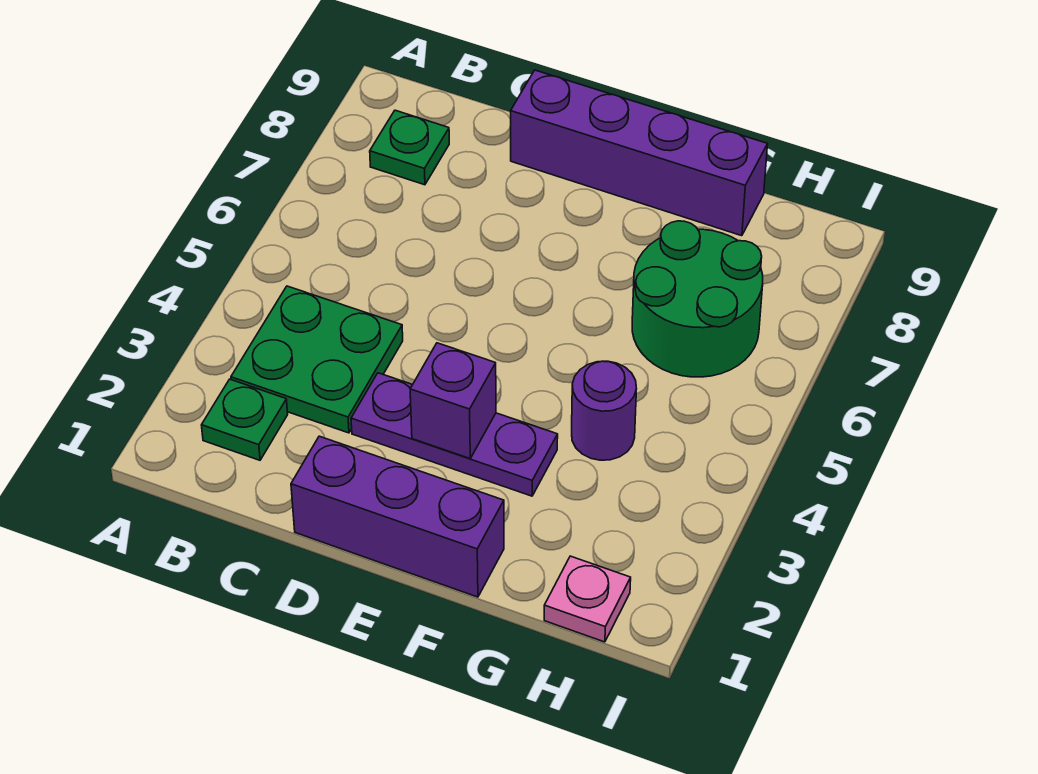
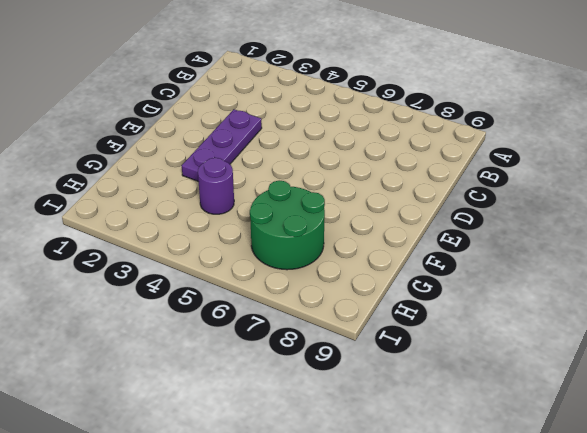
none -> green 1x1 plate [202,379,288,460]
none -> green 2x2 plate [231,286,403,433]

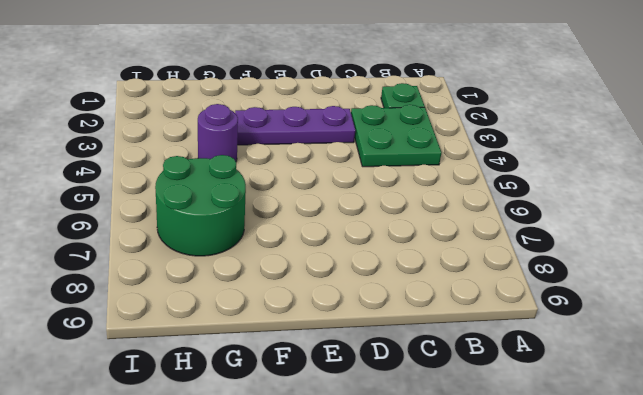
none -> green 1x1 plate [370,110,449,185]
none -> purple 1x3 brick [291,436,504,597]

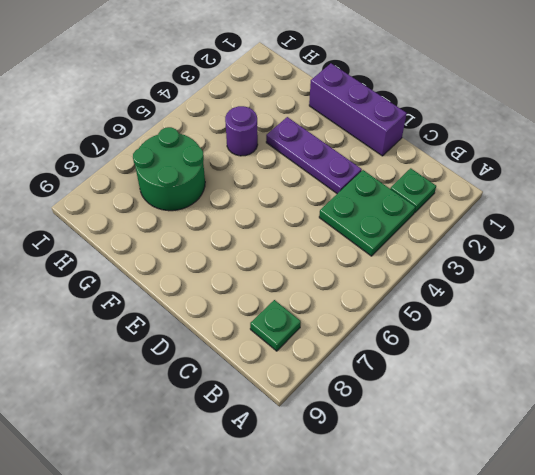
none -> purple 1x4 brick [511,70,768,236]
none -> pink 1x1 plate [544,556,631,642]

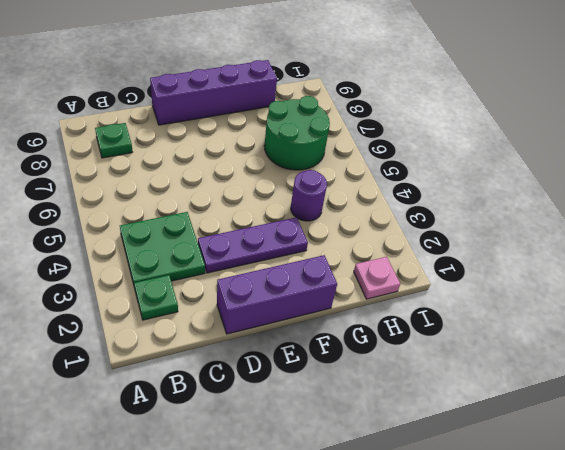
none -> purple 1x1 brick [410,343,496,458]

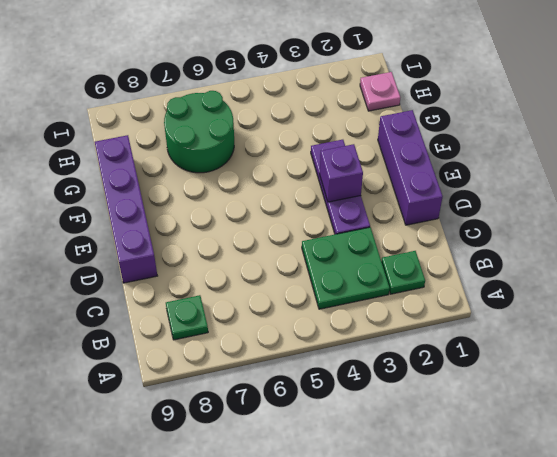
none -> purple 1x1 round brick [572,361,637,460]

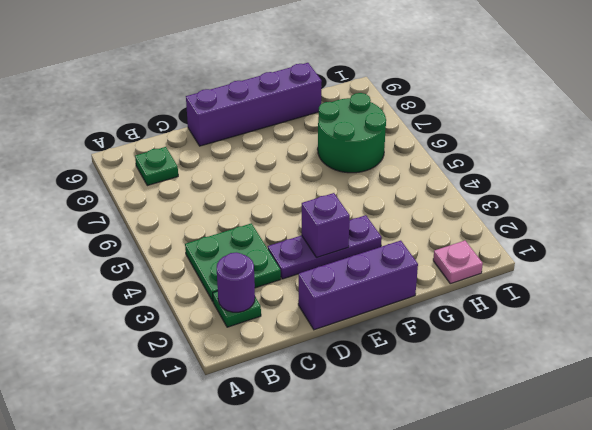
purple 1x1 round brick [217,252,255,312] -> purple 1x1 round brick moved to [572,361,637,460]

